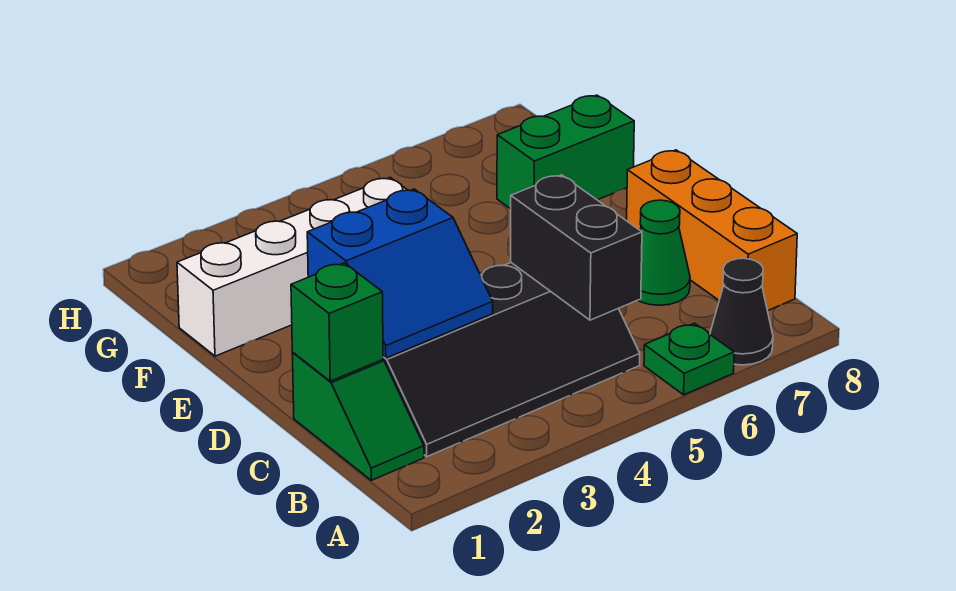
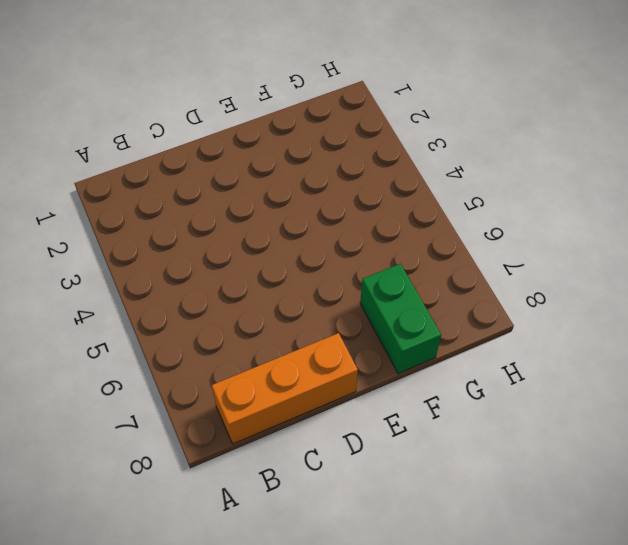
none -> green 1x1 plate [644,323,734,395]
none -> black 1x1 cone [710,258,773,365]

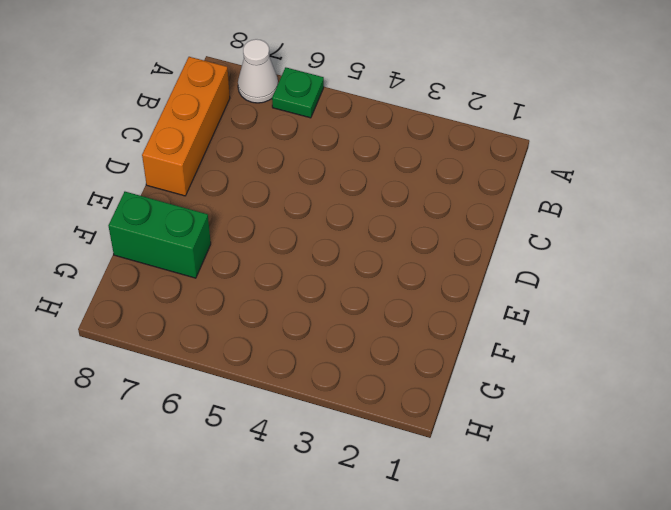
white 1x1 cone [238,39,278,103] -> black 1x1 cone [710,258,773,365]
none -> green 1x2 slope [292,353,424,480]
none -> black 2x4 slope [383,263,640,457]

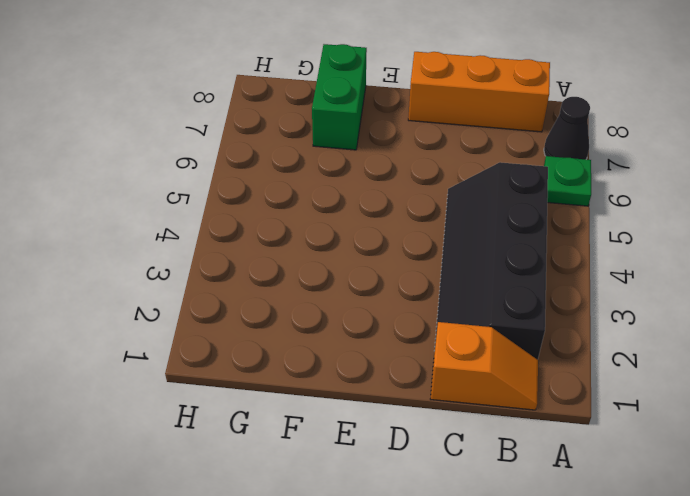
orange 1x2 slope [430,322,538,410] -> green 1x2 slope [292,353,424,480]
black 2x4 slope [435,162,548,360] -> black 2x4 slope turned to [383,263,640,457]
none -> green 1x1 cone [638,200,690,305]
none -> white 1x4 brick [177,177,407,356]

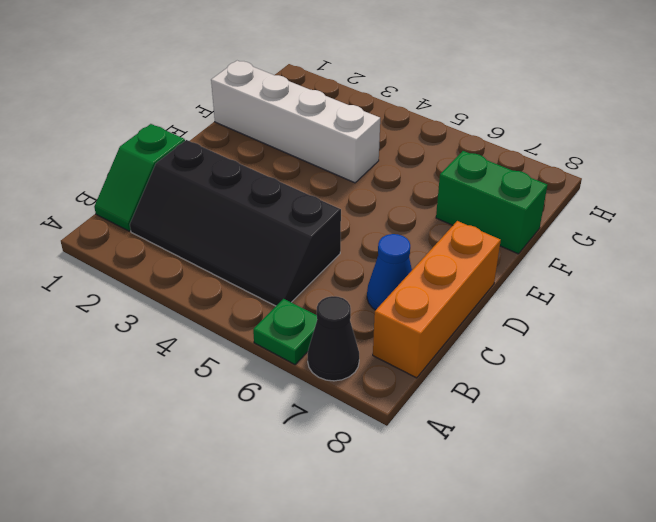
blue 1x1 cone [367,234,412,310] -> green 1x1 cone [638,200,690,305]
none -> black 1x2 brick [511,175,642,320]
none -> green 1x1 brick [291,263,383,381]

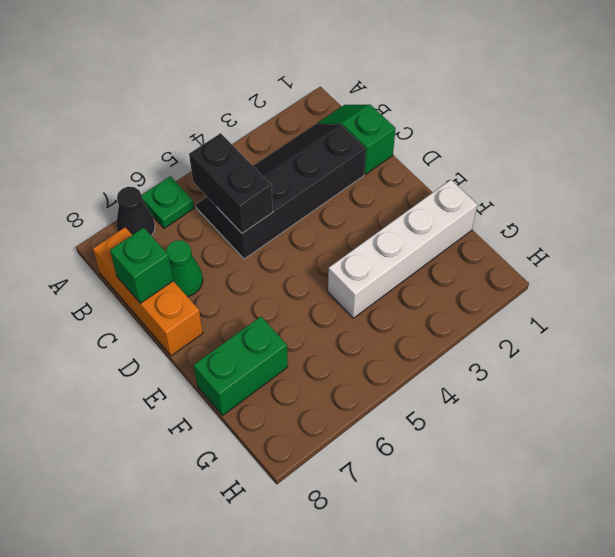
green 1x1 brick [110,228,173,303] -> green 1x1 brick moved to [291,263,383,381]
none -> blue 2x2 slope [307,189,493,358]

